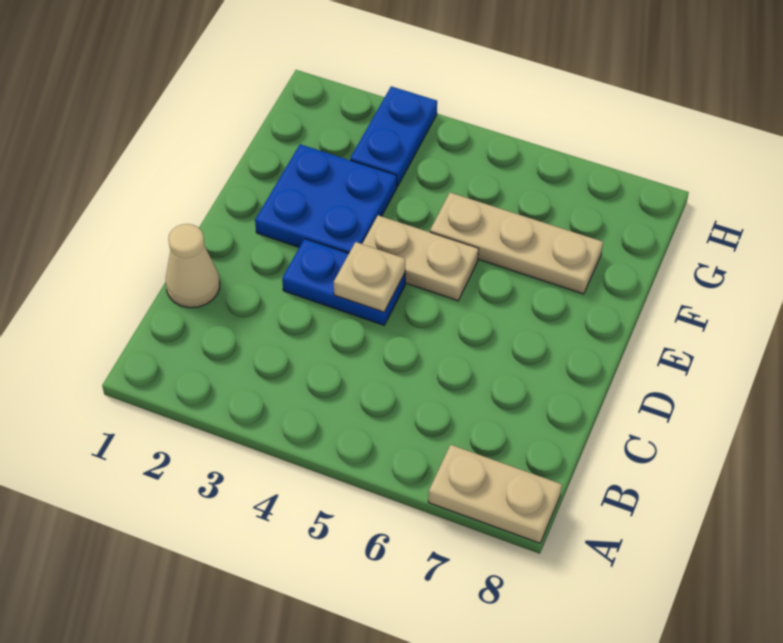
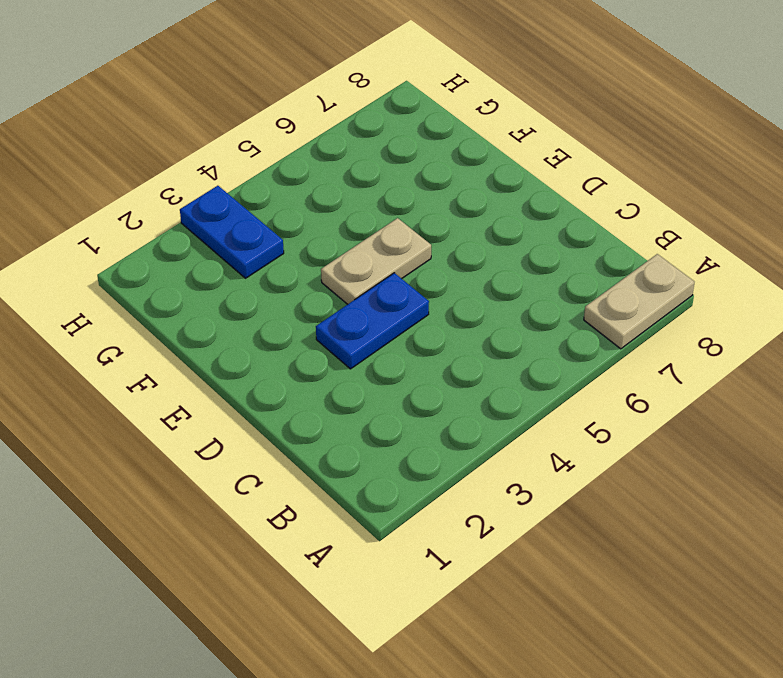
none -> tan 1x1 cone [166,224,220,308]
none -> blue 2x2 plate [255,144,397,253]

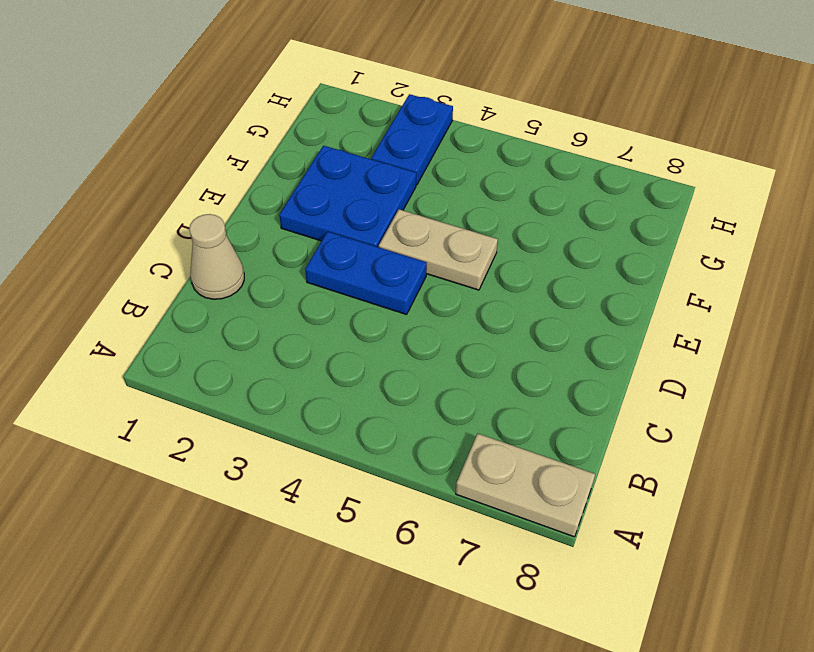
none -> tan 1x3 plate [430,193,603,294]
none -> tan 1x1 plate [334,242,405,312]

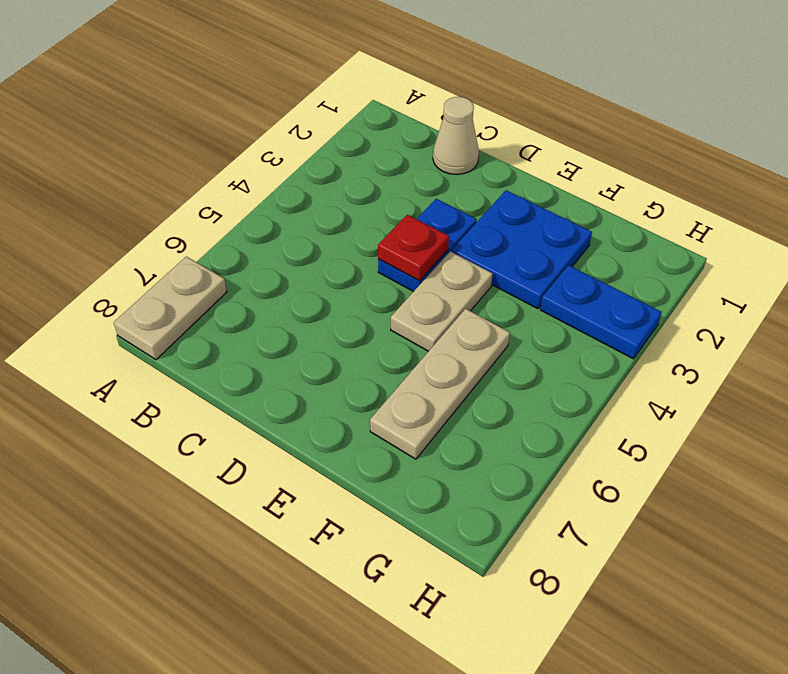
red 1x1 plate [378,215,449,281] -> tan 1x1 plate [334,242,405,312]

